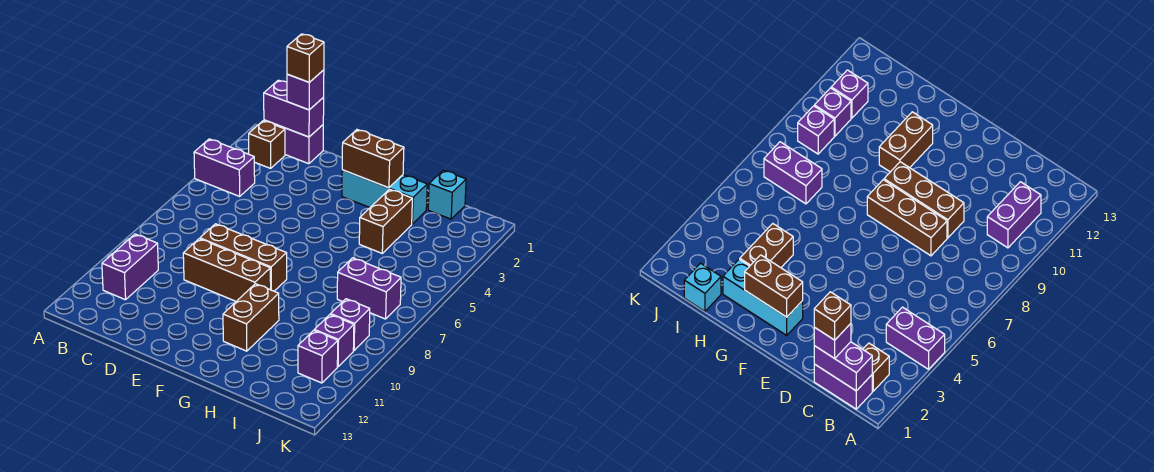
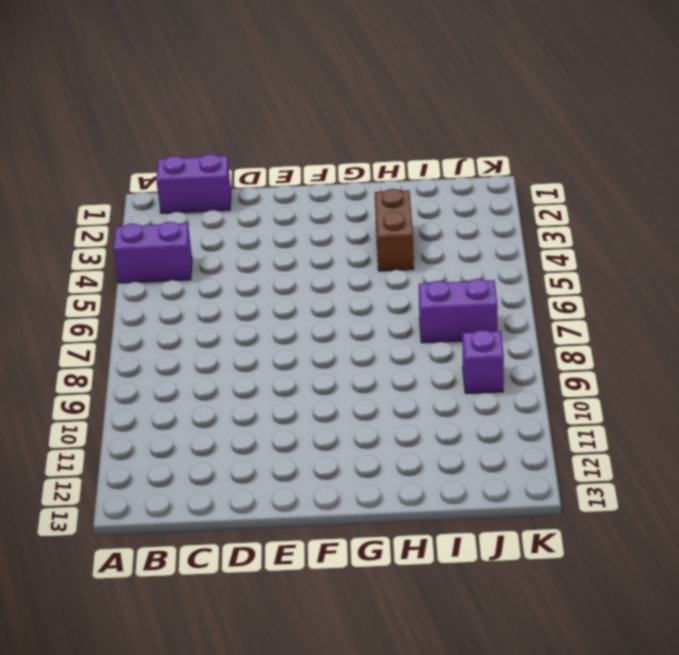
none -> brown 1x1 brick [249,121,285,168]
none -> purple 1x2 brick [102,234,158,300]
none -> brown 1x3 brick [200,224,287,291]

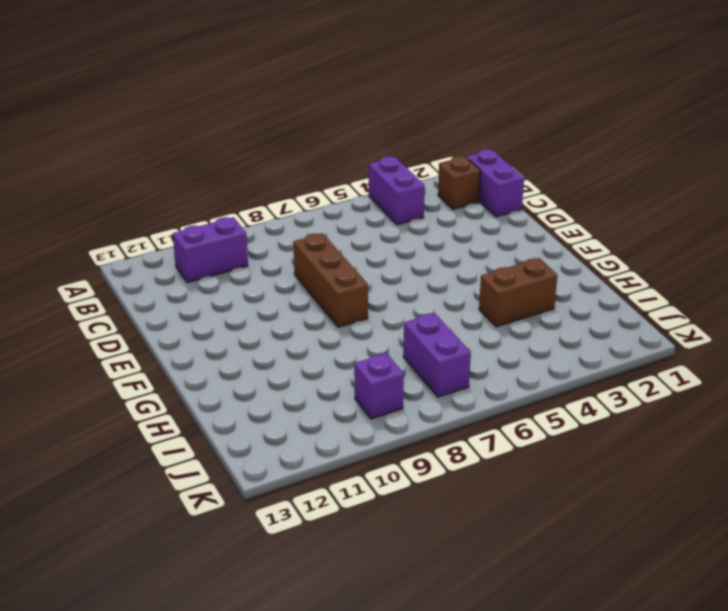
none -> brown 1x3 brick [183,239,271,301]
none -> cyan 1x3 brick [342,170,427,224]
none -> brown 1x2 brick [223,284,279,351]

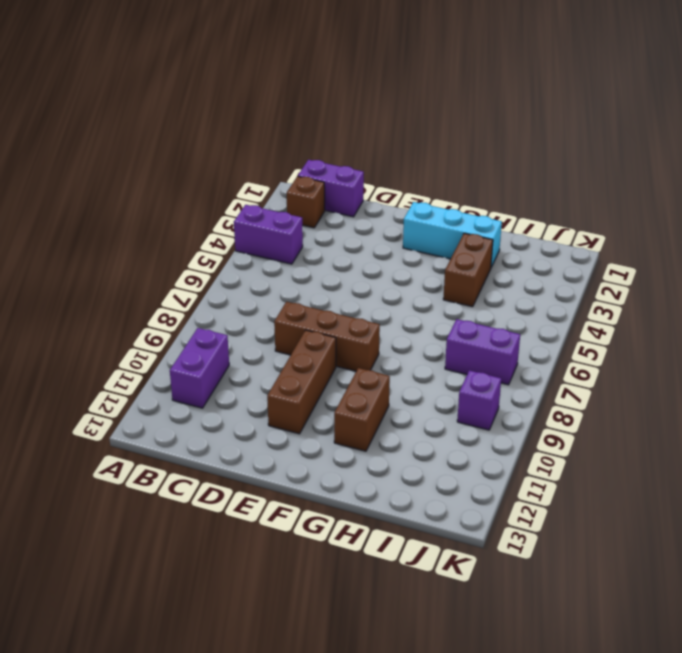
brown 1x3 brick [267,330,336,434] -> brown 1x3 brick turned to [183,239,271,301]
none -> cyan 1x1 brick [428,170,466,219]
none -> purple 1x1 brick [314,314,354,367]
none -> purple 1x1 brick [298,330,338,383]

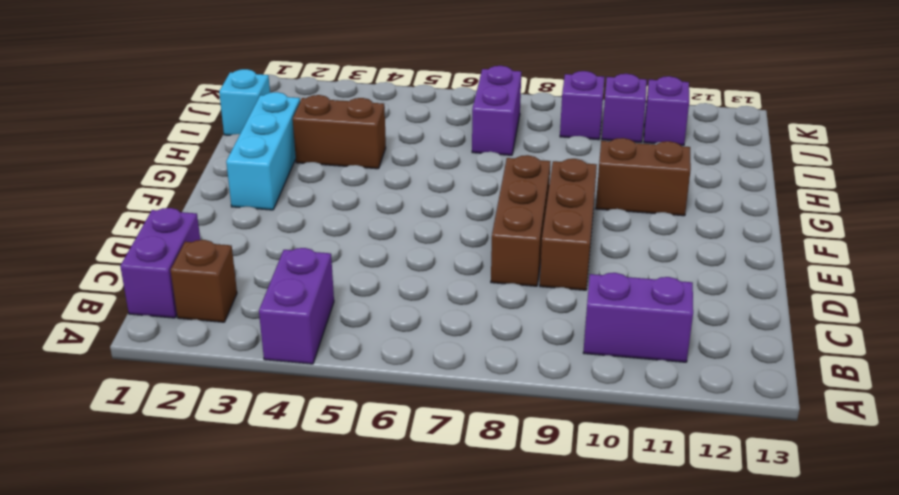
none -> purple 1x2 brick [264,80,324,137]
none -> brown 1x2 brick [342,130,404,188]
none -> purple 1x1 brick [287,70,324,110]

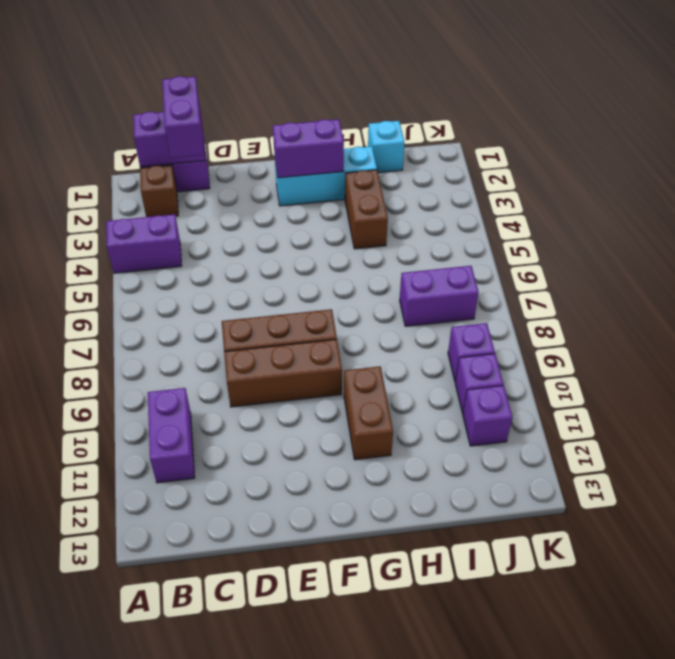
purple 1x2 brick [162,76,204,158] -> purple 1x1 brick [287,70,324,110]
purple 1x2 brick [273,119,344,178] -> brown 1x2 brick [342,130,404,188]
none -> brown 1x1 brick [287,34,324,82]

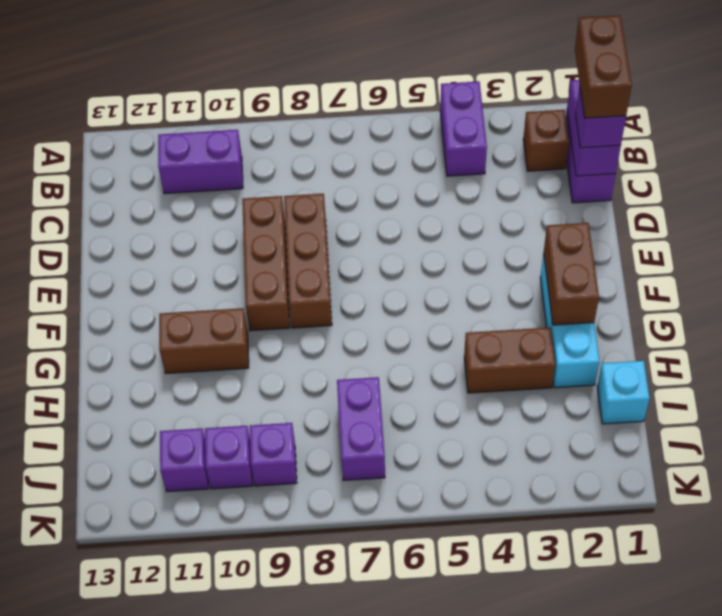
brown 1x2 brick [575,15,632,118] -> brown 1x1 brick [287,34,324,82]

